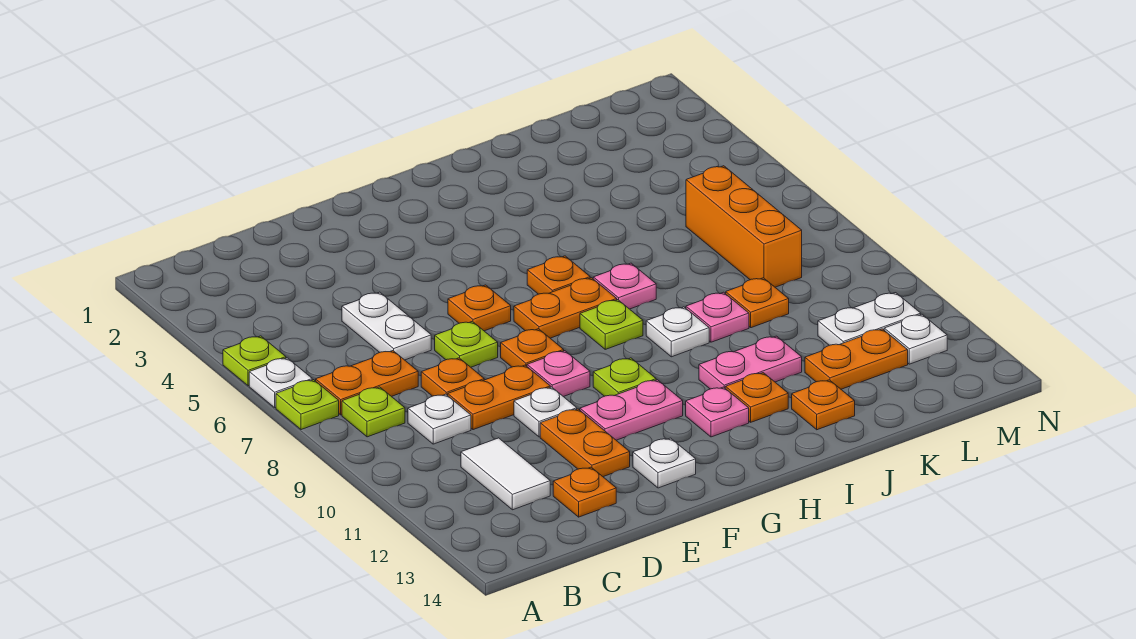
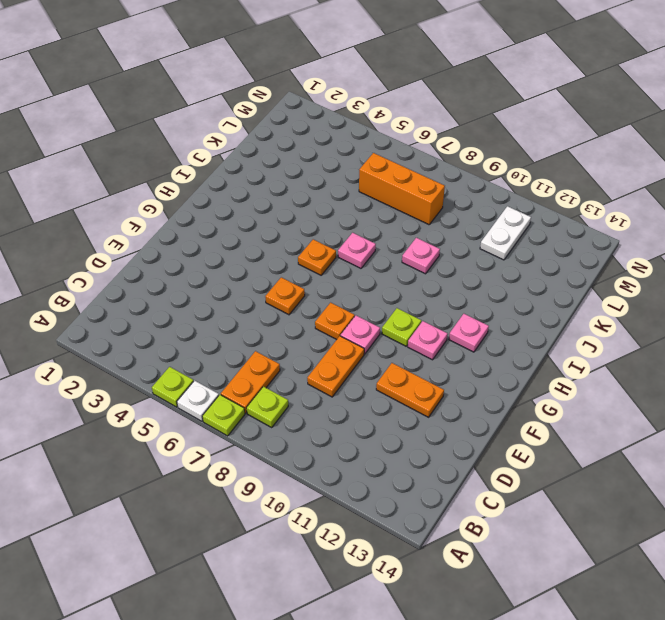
pink 1x1 plate [408,321,448,360] -> pink 1x2 plate [580,380,683,440]
none -> white 1x1 plate [408,394,471,444]
none -> white 1x2 tile [461,438,550,510]
none -> white 1x2 plate [342,292,431,360]
none -> orange 1x1 plate [421,358,484,396]

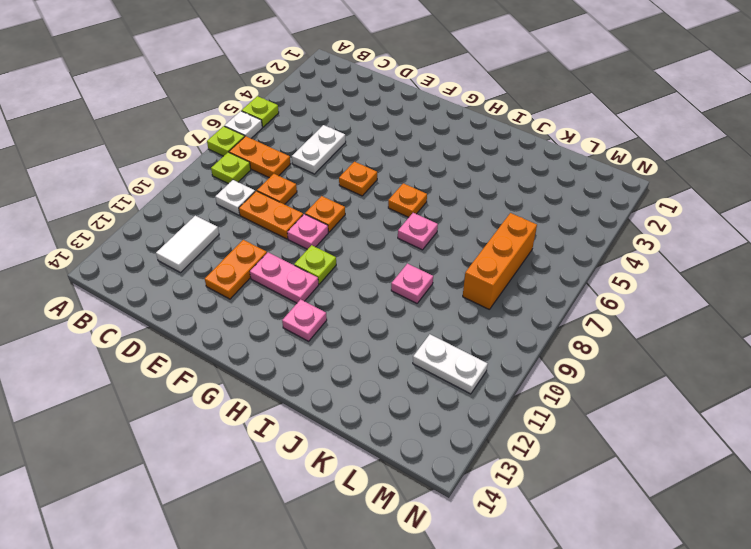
none -> orange 1x1 plate [553,467,616,517]
none -> lime 1x1 plate [435,321,498,367]
none -> white 1x1 plate [514,387,577,437]
none -> white 1x1 plate [633,438,696,488]

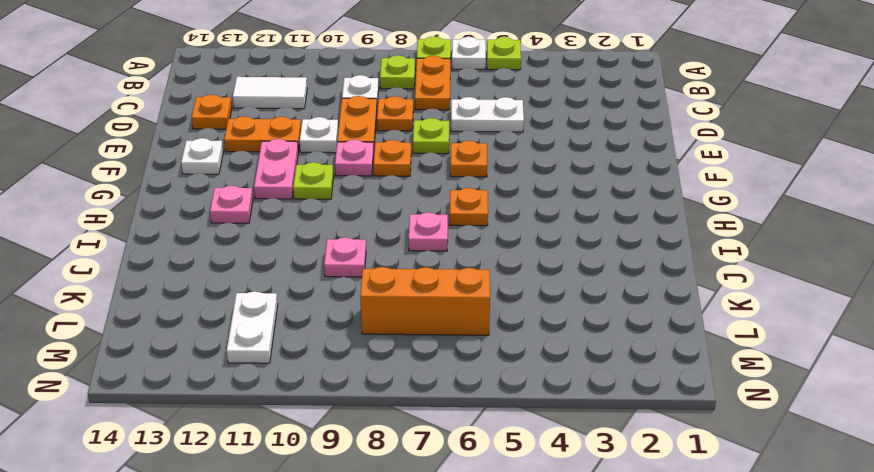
none -> orange 1x2 plate [514,278,617,338]
none -> lime 1x1 plate [580,300,643,349]
none -> white 1x1 plate [646,307,709,357]
none -> pink 1x2 plate [699,336,802,389]

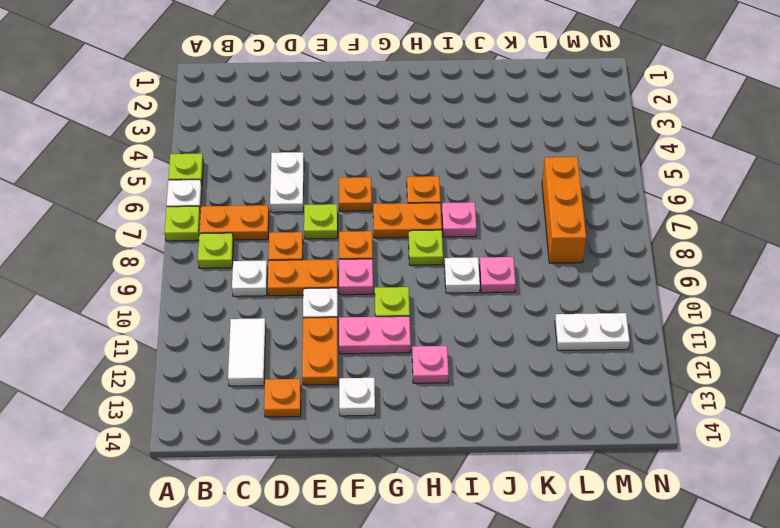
none -> pink 1x2 plate [699,336,802,389]
none -> orange 1x1 plate [725,373,788,422]
none -> orange 1x1 plate [792,380,855,430]
none -> orange 1x1 plate [726,278,789,328]

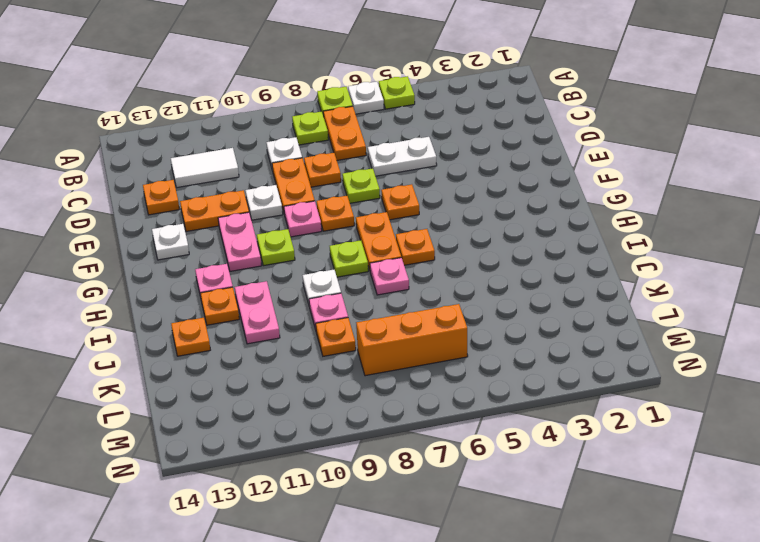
none -> orange 1x2 plate [805,329,908,389]
none -> white 1x2 plate [818,293,921,345]
none -> white 1x1 plate [884,314,947,364]

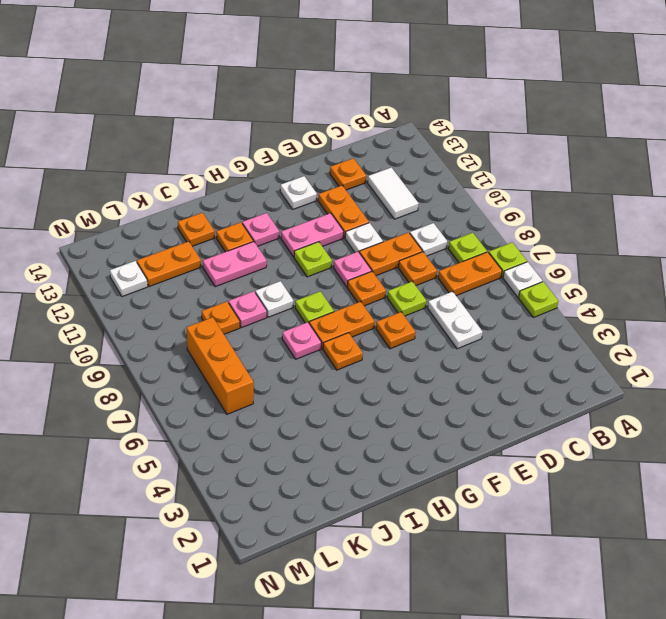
none -> white 1x2 plate [818,293,921,345]

